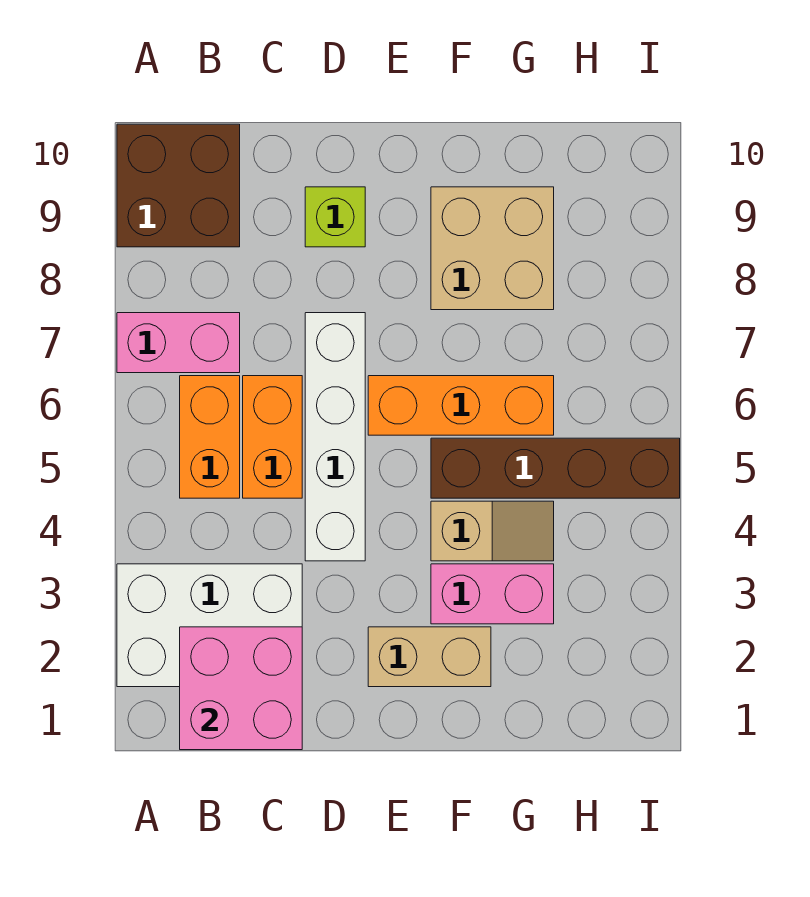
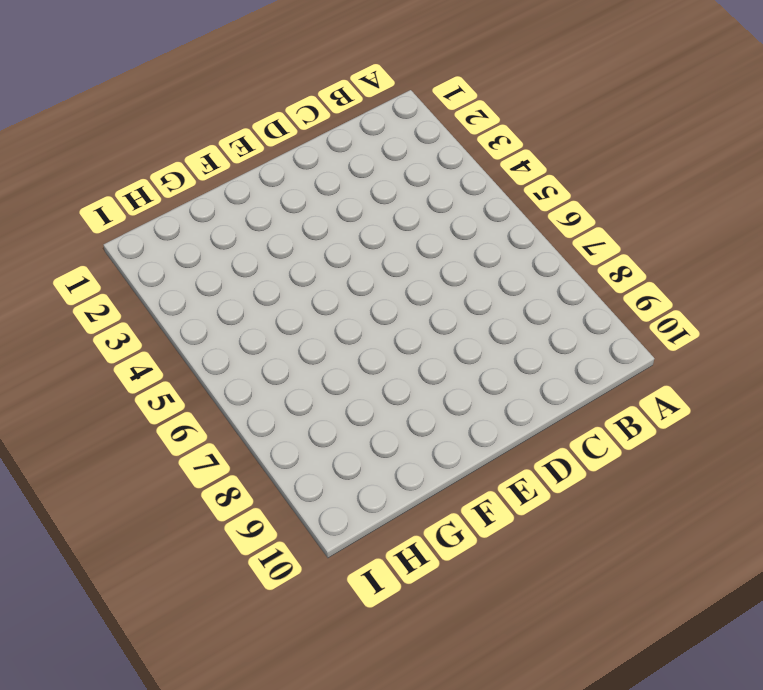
none -> white 2x3 brick [117,564,302,687]
none -> pink 1x2 brick [117,313,240,373]
none -> brown 2x2 brick [117,124,240,247]

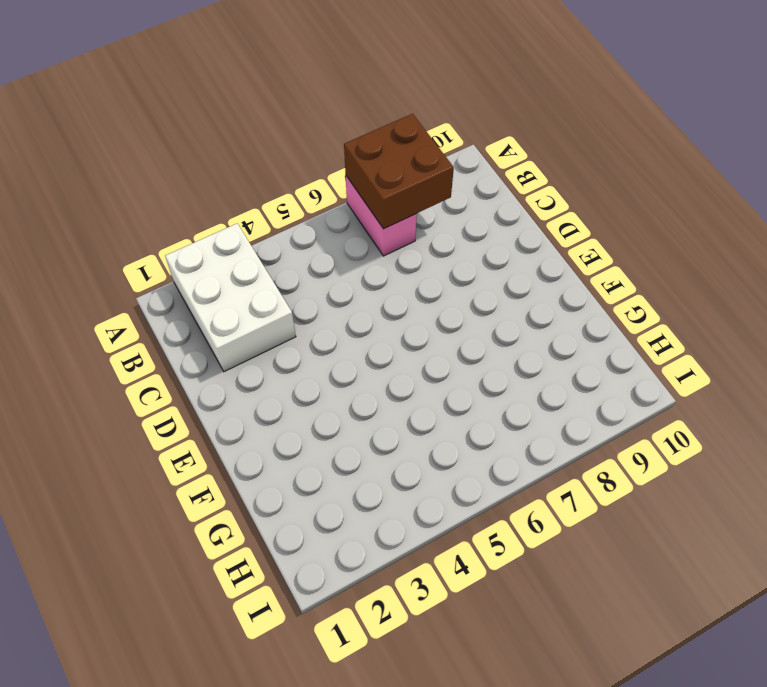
brown 2x2 brick [344,114,454,229] -> brown 2x2 brick moved to [117,124,240,247]
none -> orange 1x2 brick [180,376,240,498]
none -> orange 1x2 brick [243,376,302,498]
none -> white 1x4 brick [305,313,365,561]

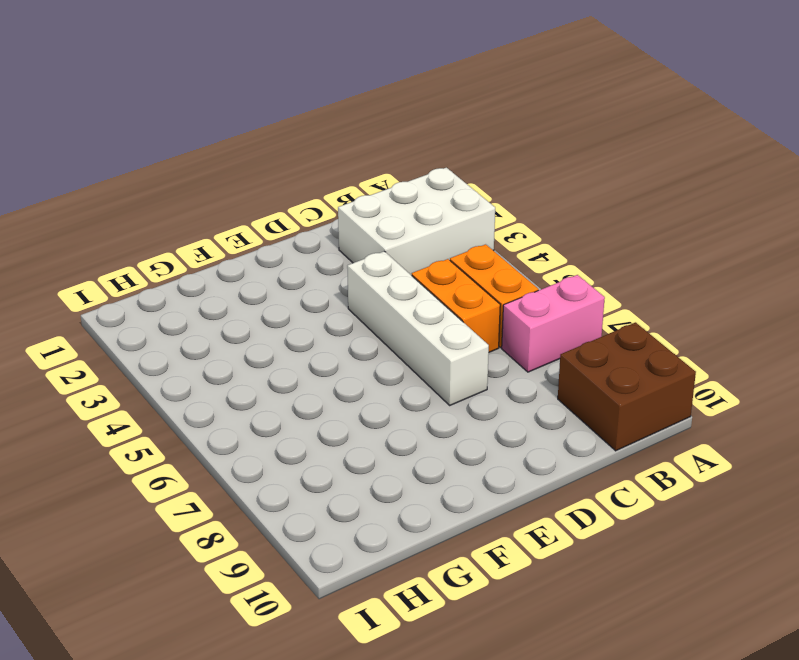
none -> lime 1x1 brick [305,187,365,247]
none -> tan 1x2 brick [368,627,491,687]
none -> orange 1x3 brick [368,376,554,435]

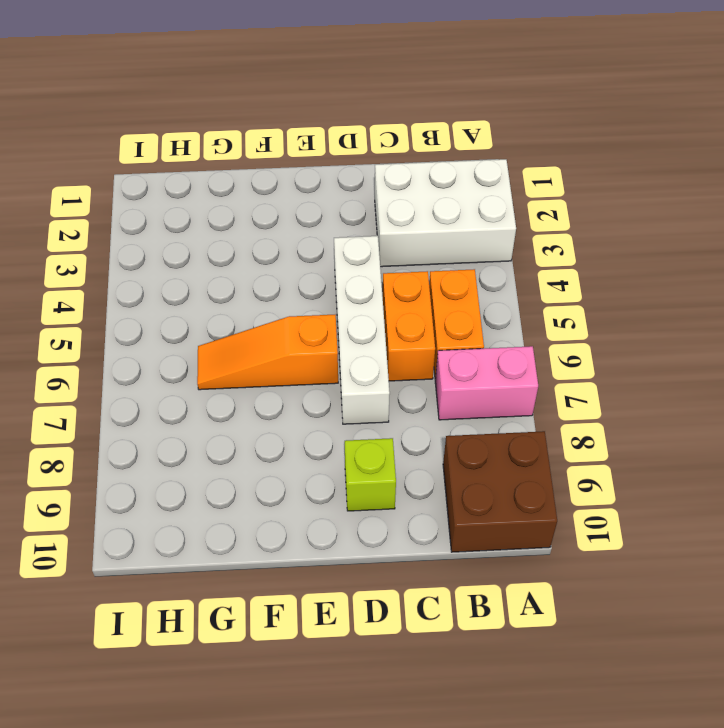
orange 1x3 slope [197,315,338,390] -> orange 1x3 brick [368,376,554,435]
none -> tan 1x2 brick [368,627,491,687]
none -> pink 1x2 brick [431,564,554,624]
none -> tan 1x2 slope [431,501,554,561]

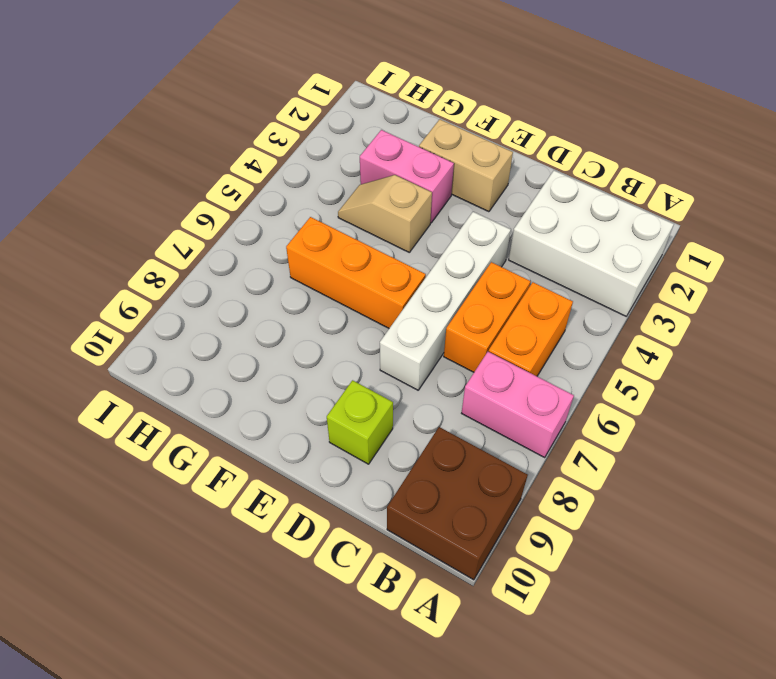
none -> brown 1x4 brick [431,438,680,498]
none -> tan 2x2 brick [431,187,554,310]
none -> pink 2x2 brick [180,627,302,750]

